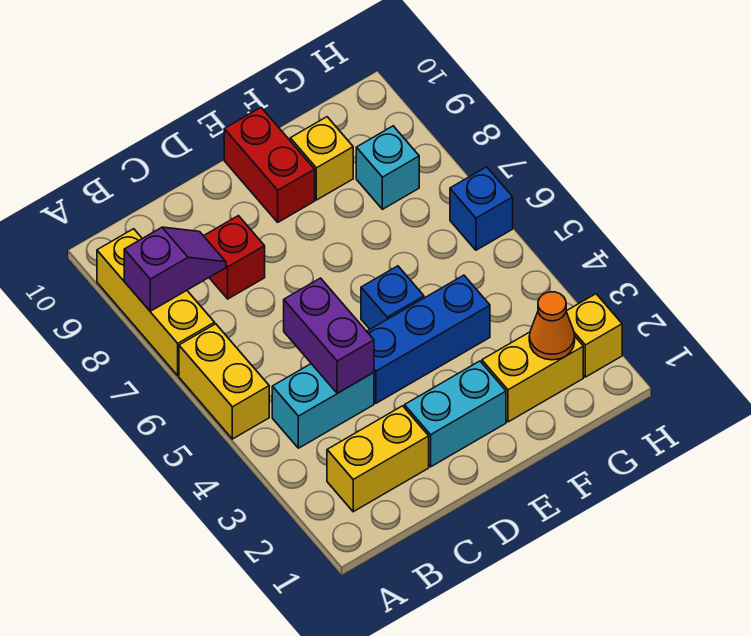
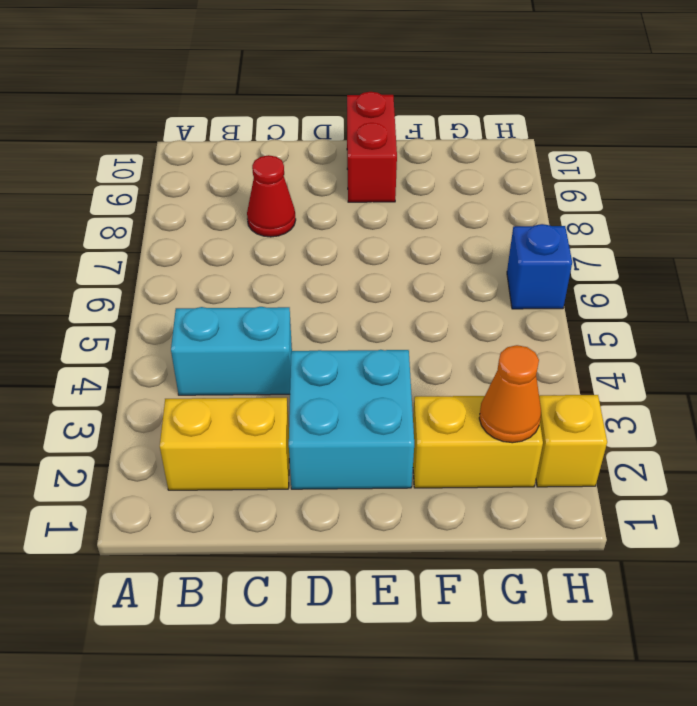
red 1x1 cone [247,155,296,237] -> red 1x1 brick [204,216,265,299]
cyan 2x2 brick [289,350,414,489] -> cyan 1x2 brick [405,361,506,467]
none -> yellow 1x2 brick [179,324,269,439]
none -> yellow 1x3 brick [97,229,215,375]
none -> blue 1x3 brick [367,275,490,403]

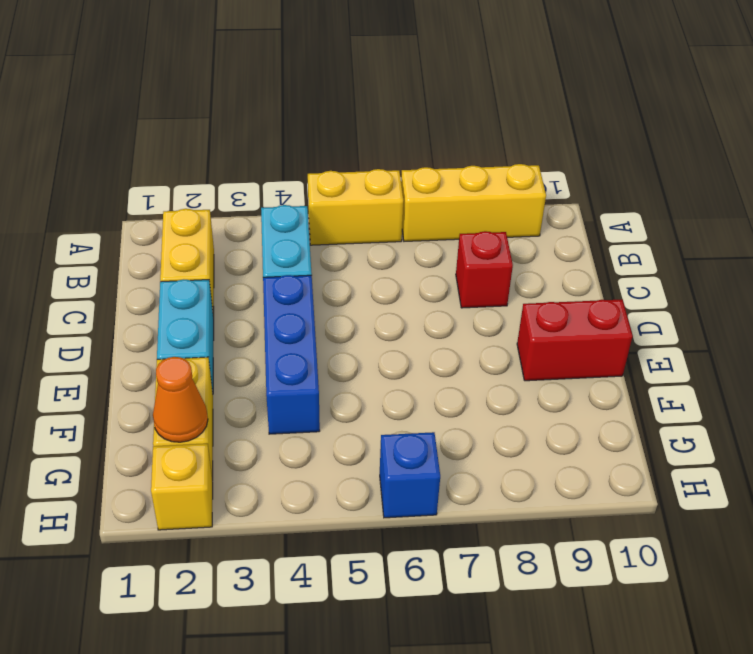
none -> blue 1x1 brick [361,266,424,329]
none -> yellow 1x1 brick [290,117,353,200]
none -> cyan 1x1 brick [356,126,419,209]

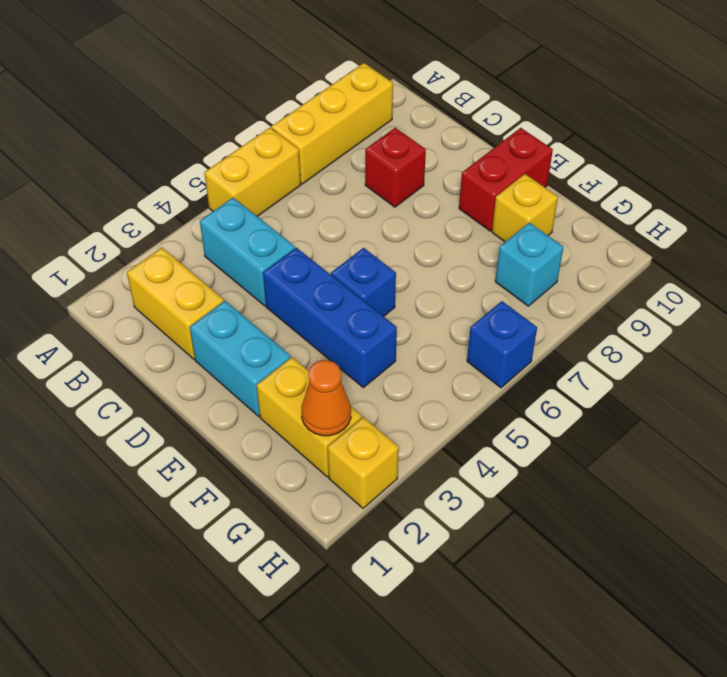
none -> purple 1x2 slope [124,227,226,311]
none -> purple 1x2 brick [284,278,374,393]

